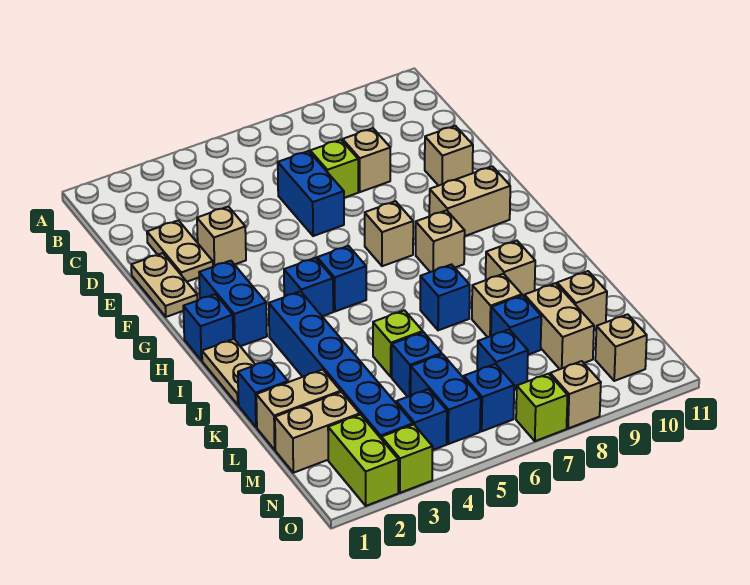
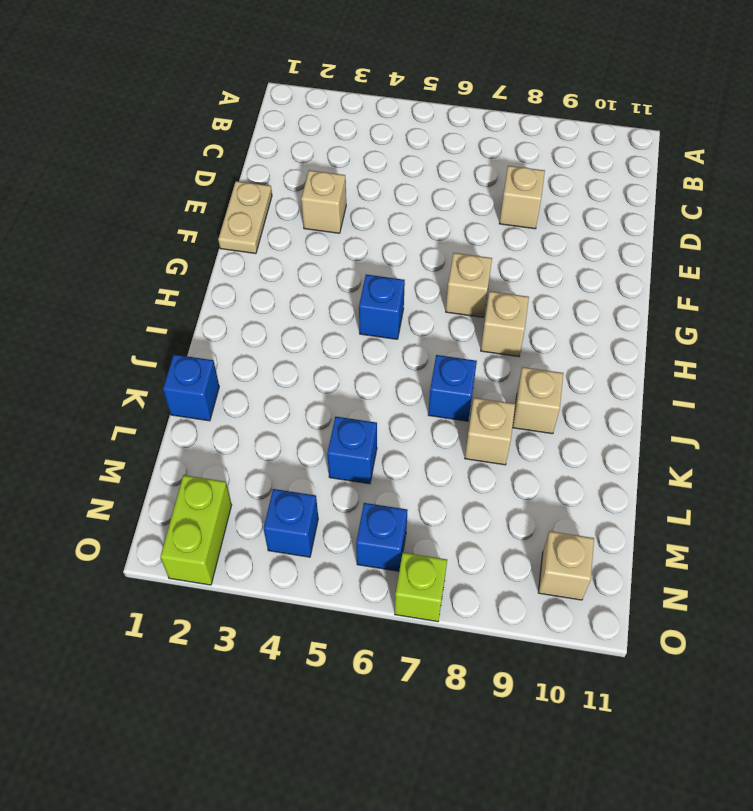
none -> tan 1x2 plate [147,220,213,282]
none -> blue 1x2 brick [278,151,344,236]
none -> lime 1x1 brick [310,140,358,198]
none -> tan 1x1 brick [425,126,473,186]

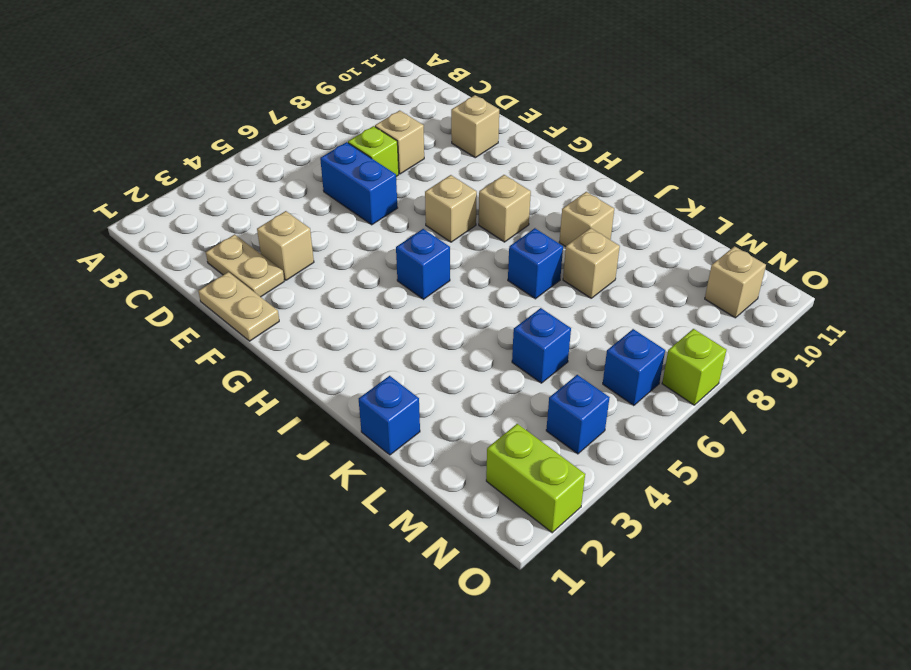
none -> blue 1x2 brick [199,261,267,346]
none -> tan 1x2 brick [429,166,510,236]
none -> blue 1x1 brick [183,294,233,361]
none -> blue 1x1 brick [284,258,333,316]

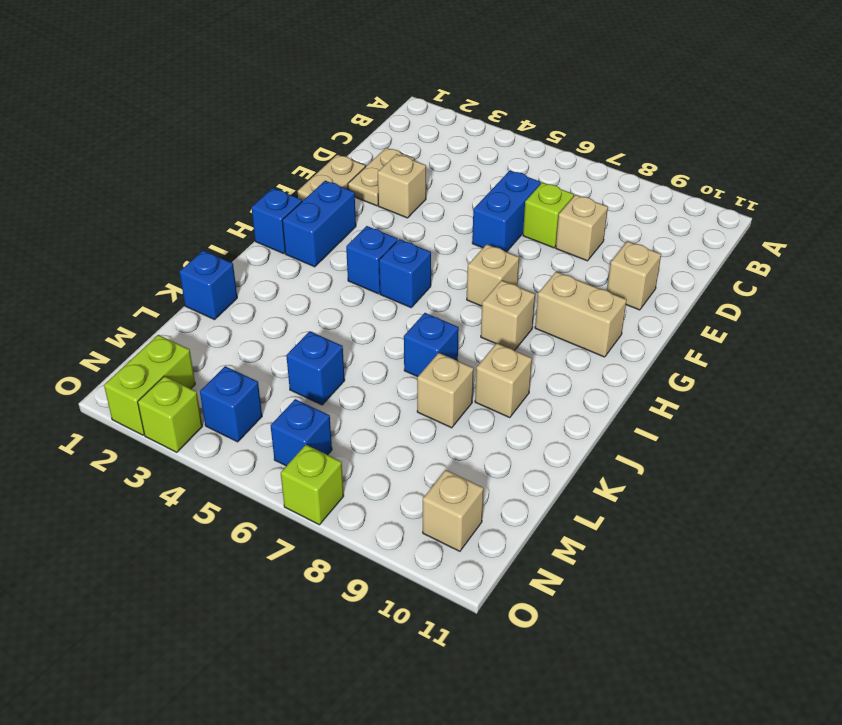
none -> tan 1x2 plate [202,339,255,405]
none -> blue 1x6 brick [269,291,413,439]
none -> lime 1x1 brick [373,310,423,377]
none -> tan 1x2 brick [256,370,341,450]

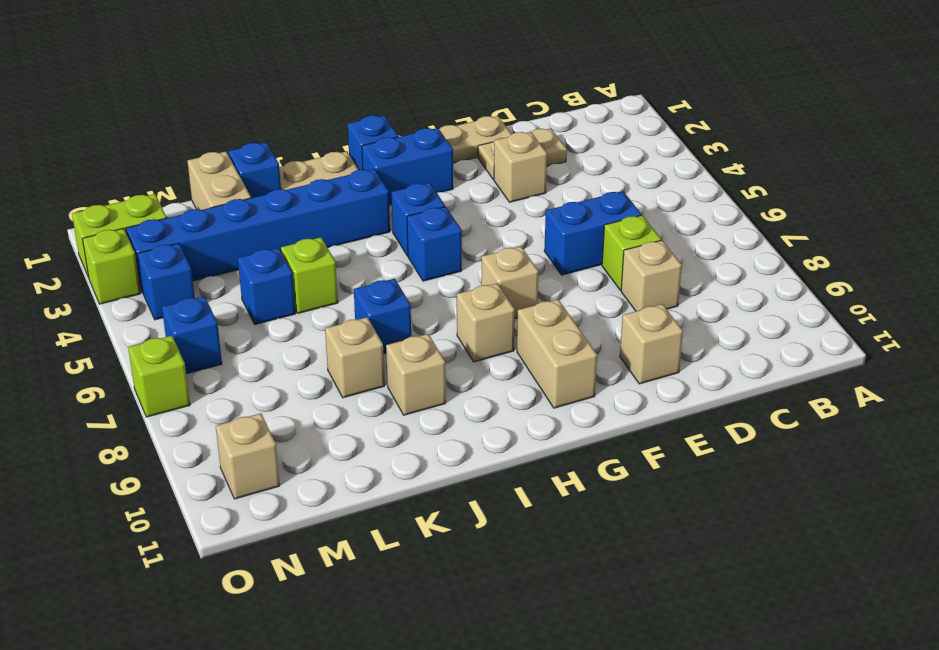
none -> blue 1x1 brick [491,295,541,355]
none -> tan 1x2 brick [524,283,594,369]
none -> tan 1x1 brick [557,271,607,330]
none -> tan 1x2 brick [275,392,360,473]

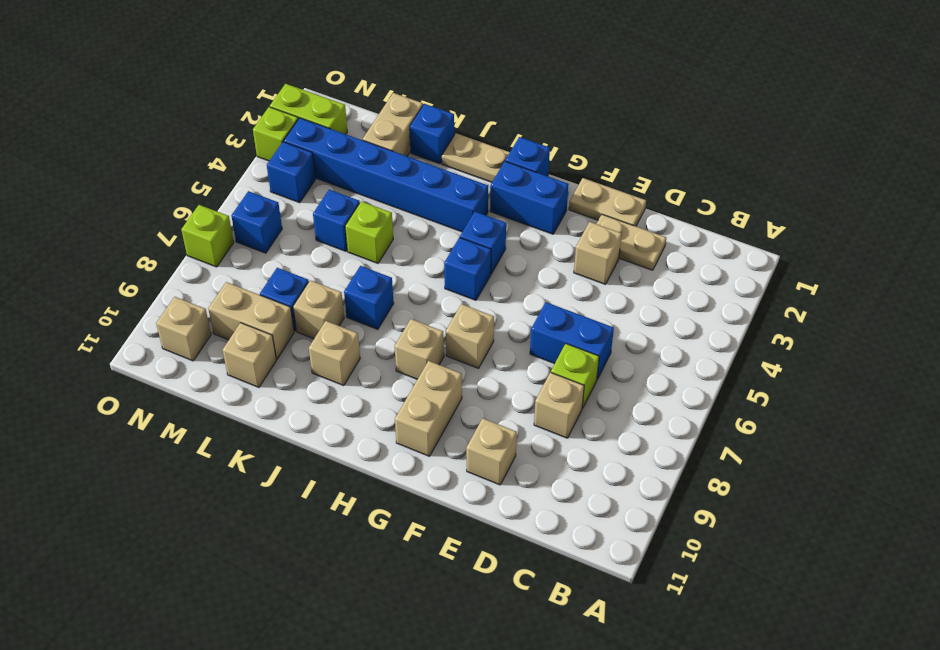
none -> tan 1x2 brick [275,392,360,473]
none -> blue 1x2 brick [411,354,481,444]
none -> blue 1x1 brick [477,330,528,389]
none -> tan 1x1 brick [550,361,601,429]

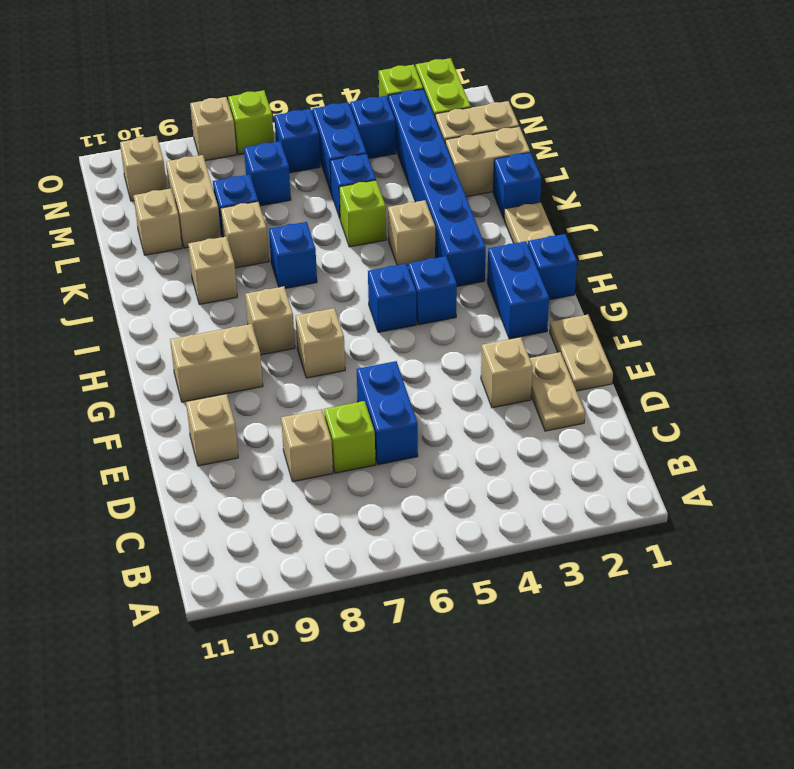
tan 1x1 brick [388,200,435,266] -> none

